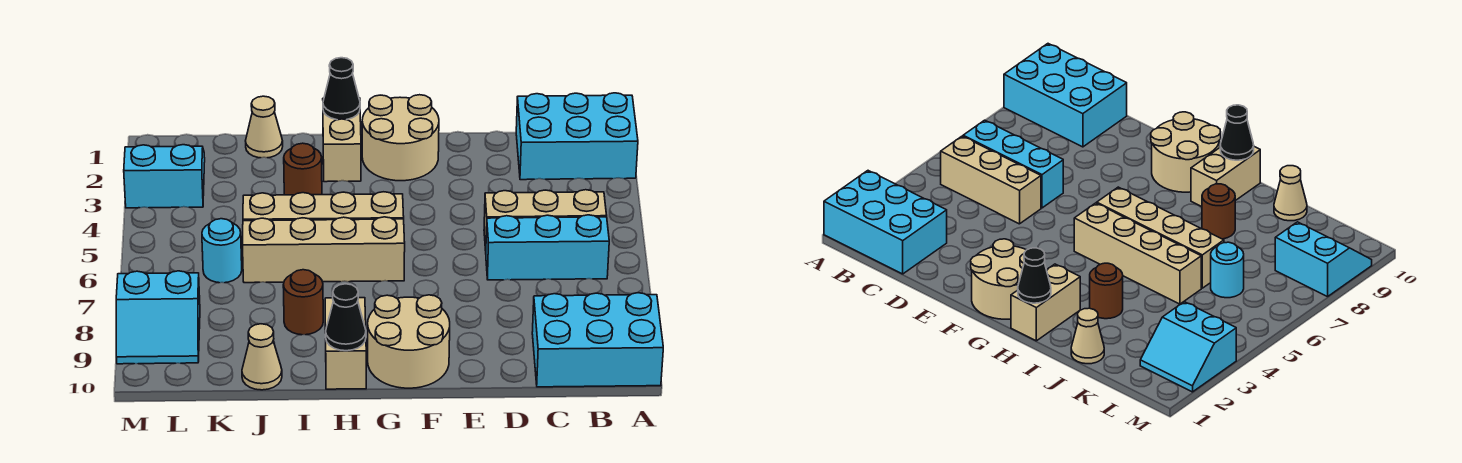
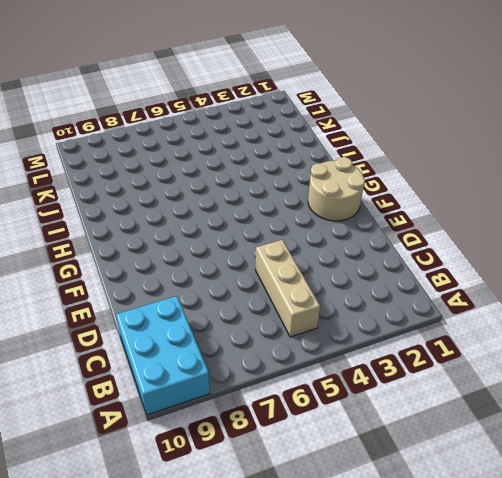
none -> cyan 2x3 brick [516,93,638,180]
none -> cyan 1x3 brick [486,215,609,280]
none -> tan 2x2 round brick [368,295,450,388]

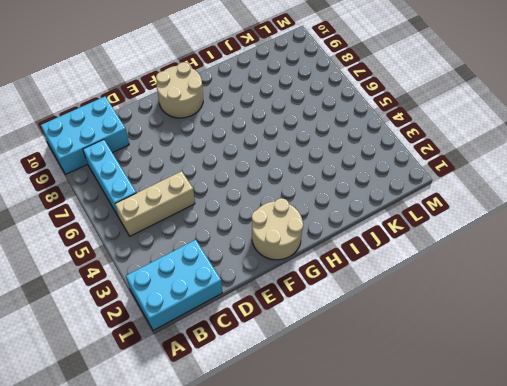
cyan 1x3 brick [83,140,136,217] -> cyan 1x3 brick turned to [486,215,609,280]
none -> tan 1x4 brick [243,192,404,221]
none -> tan 1x4 brick [243,217,405,283]
none -> tan 1x2 brick [323,98,361,182]

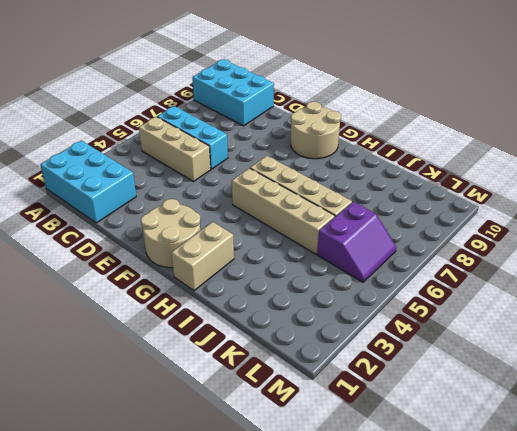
purple 2x2 slope [317,202,396,282] -> cyan 1x1 round brick [202,219,242,283]
none -> tan 1x2 brick [325,298,366,389]
none -> brown 1x1 round brick [284,143,322,195]
none -> brown 1x1 round brick [283,270,323,335]

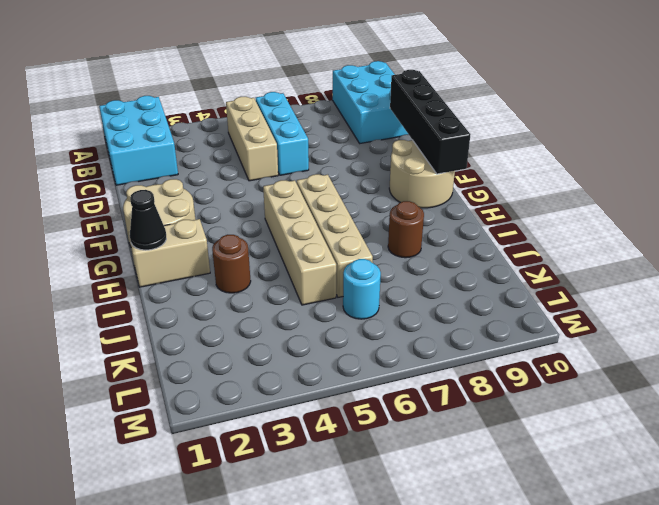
black 1x4 brick [390,70,471,174] -> none
none -> tan 1x2 brick [325,298,366,389]
none -> tan 1x1 cone [246,96,283,158]
none -> tan 1x1 cone [242,324,282,390]

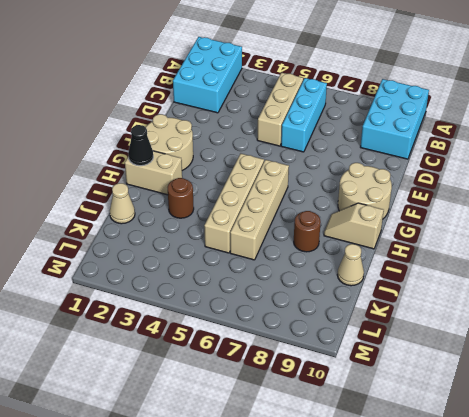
tan 1x2 slope [324,203,384,249] -> tan 1x2 brick [325,298,366,389]
none -> cyan 1x1 round brick [202,219,242,283]
none -> cyan 2x2 slope [124,145,205,208]
none -> cyan 2x2 slope [116,271,200,364]

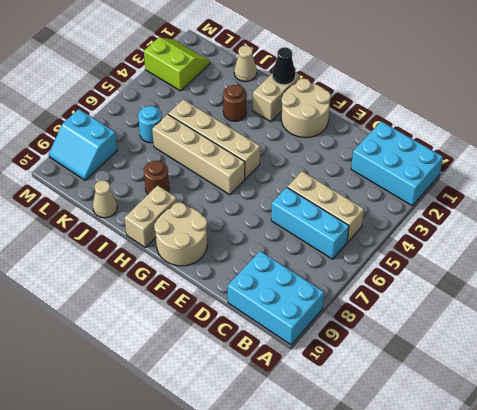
lime 2x2 slope [144,37,210,91] -> cyan 2x2 slope [124,145,205,208]
none -> black 1x1 cone [326,284,366,351]

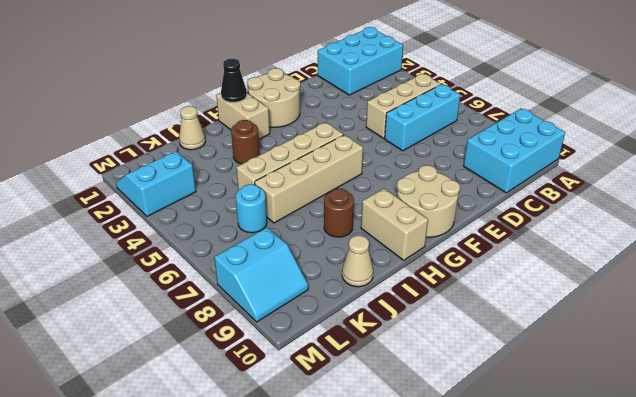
none -> black 1x1 cone [326,284,366,351]

